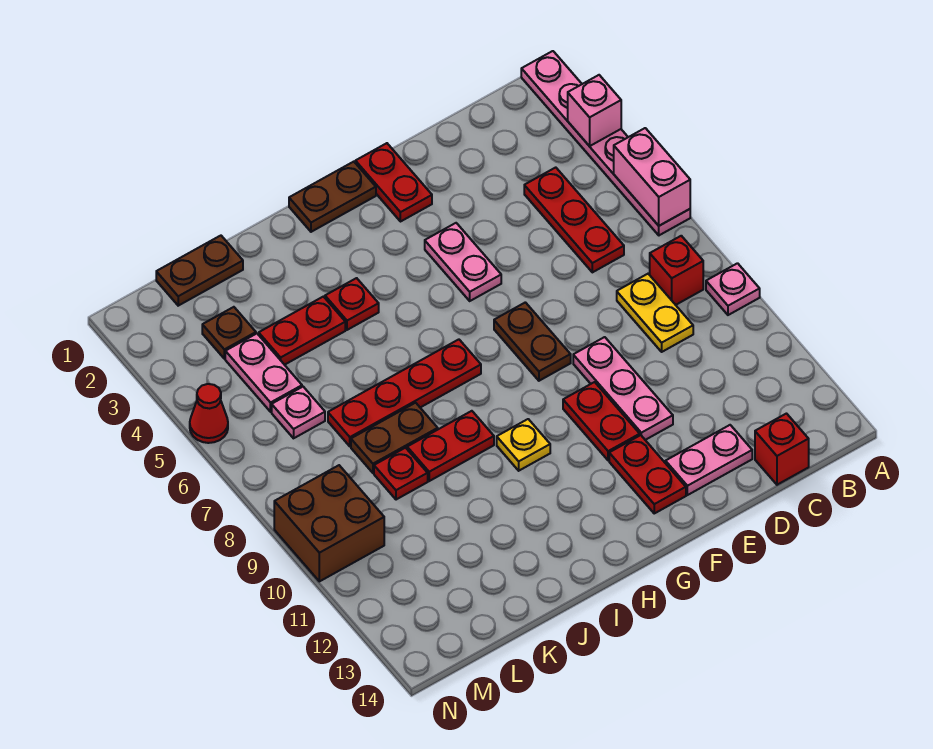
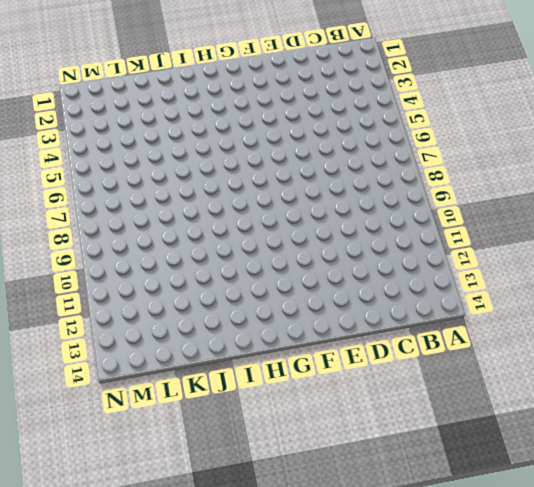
none -> pink 1x6 plate [521,51,690,235]
none -> pink 1x1 plate [706,263,760,315]
none -> red 1x1 brick [650,236,703,305]

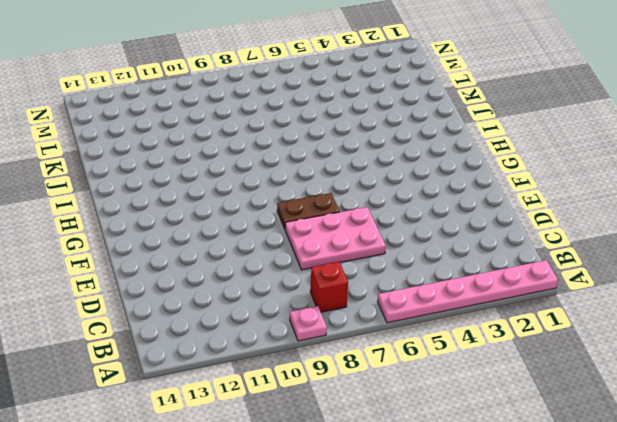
pink 2x3 plate [285,207,386,270] -> none
none -> red 1x3 plate [524,167,624,272]
none -> yellow 1x2 plate [617,274,693,352]
none -> red 1x1 brick [755,414,809,485]

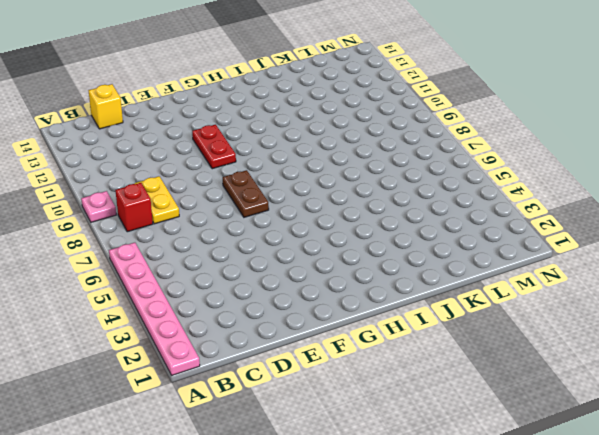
yellow 1x1 brick [89,84,123,129] -> red 1x1 brick [755,414,809,485]
none -> red 1x3 plate [524,167,624,272]
none -> pink 1x2 plate [665,425,752,495]
none -> pink 1x3 plate [573,337,673,440]

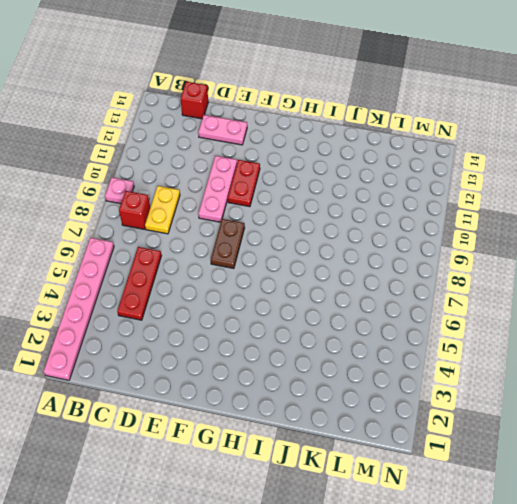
none -> red 1x2 plate [355,143,432,222]
none -> pink 1x2 plate [425,223,501,301]
none -> red 1x2 plate [609,435,686,513]

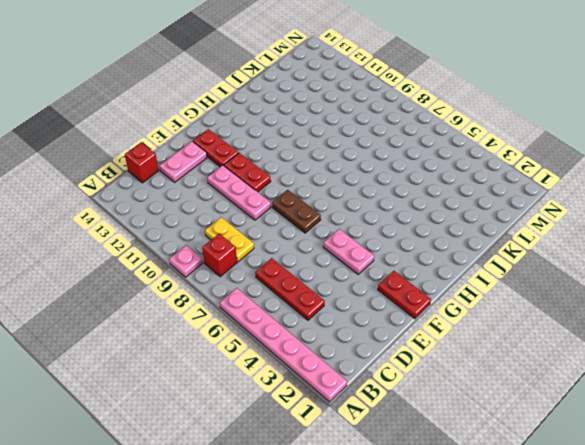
none -> brown 1x2 plate [289,162,376,232]
none -> red 1x4 plate [328,339,481,446]
none -> yellow 1x1 plate [497,419,550,471]

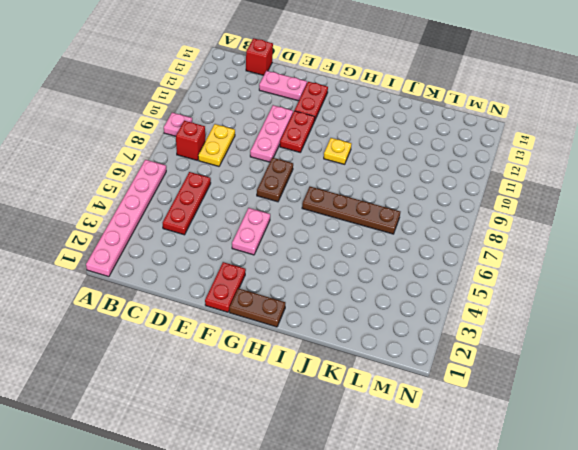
brown 1x4 plate [302,187,400,234] -> red 1x4 plate [328,339,481,446]
none -> red 1x1 plate [325,278,379,330]
none -> red 1x2 plate [407,411,494,481]
none -> red 1x2 plate [259,297,345,365]

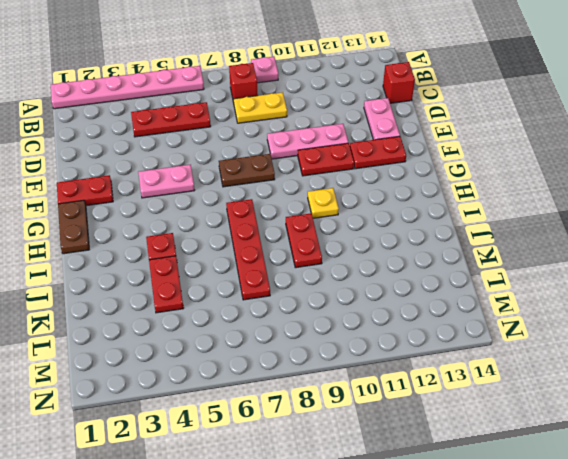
none -> brown 1x2 plate [351,403,438,473]
none -> brown 1x2 plate [156,236,243,306]
none -> red 1x1 plate [374,448,428,500]

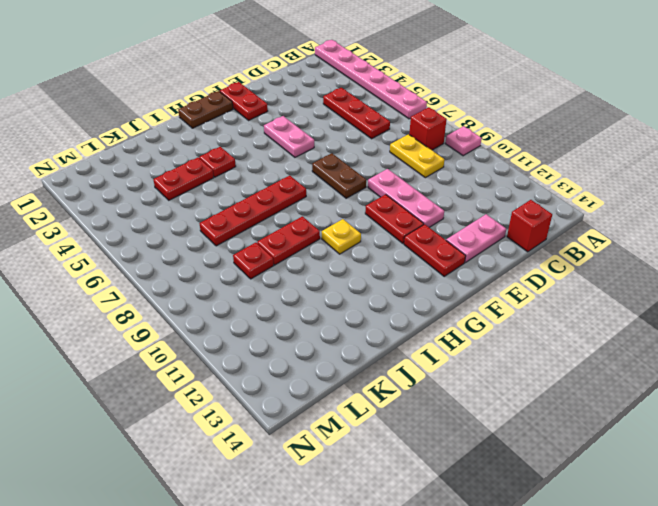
none -> brown 1x2 plate [351,403,438,473]
none -> brown 1x2 plate [156,236,243,306]
none -> brown 1x1 plate [202,307,256,359]

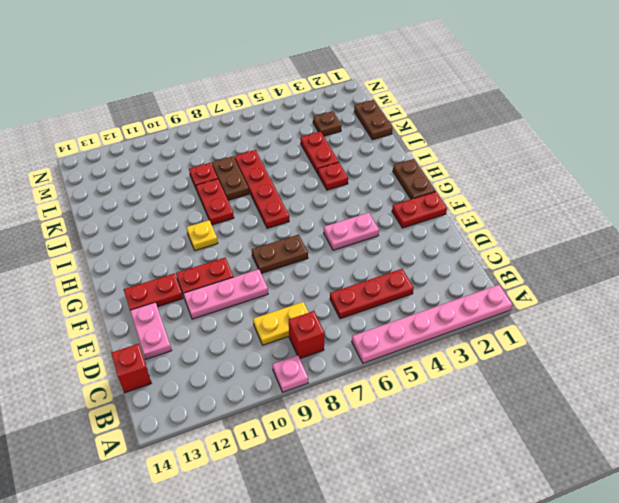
none -> pink 1x2 plate [225,334,302,412]
none -> pink 1x1 plate [272,387,325,438]
none -> brown 2x2 brick [274,465,384,581]

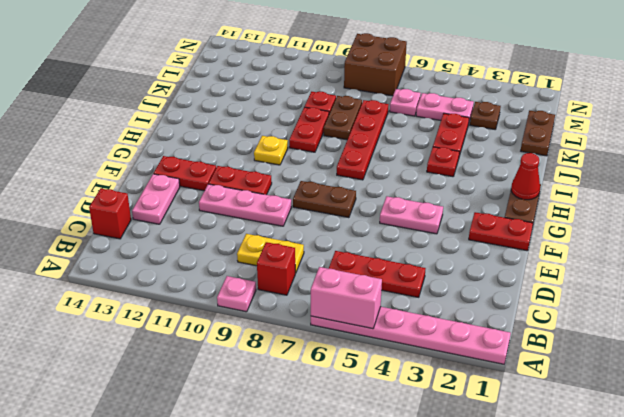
red 1x1 cone [511,153,540,200] -> red 1x1 cone moved to [190,384,228,443]
brown 2x2 brick [344,33,407,96] -> brown 2x2 brick moved to [274,465,384,581]
none -> pink 1x1 brick [568,75,621,146]

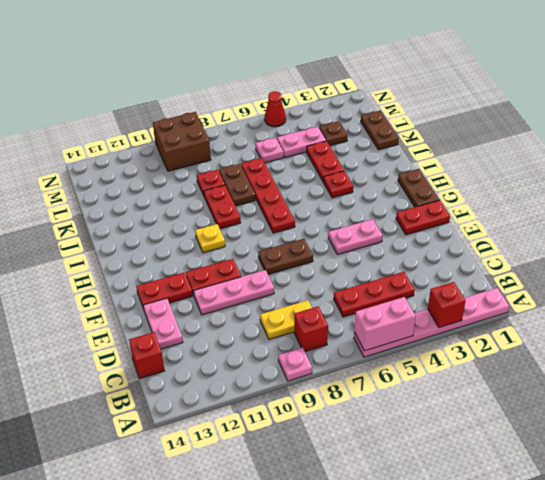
red 1x1 brick [428,282,465,328] -> pink 1x1 brick [568,75,621,146]

